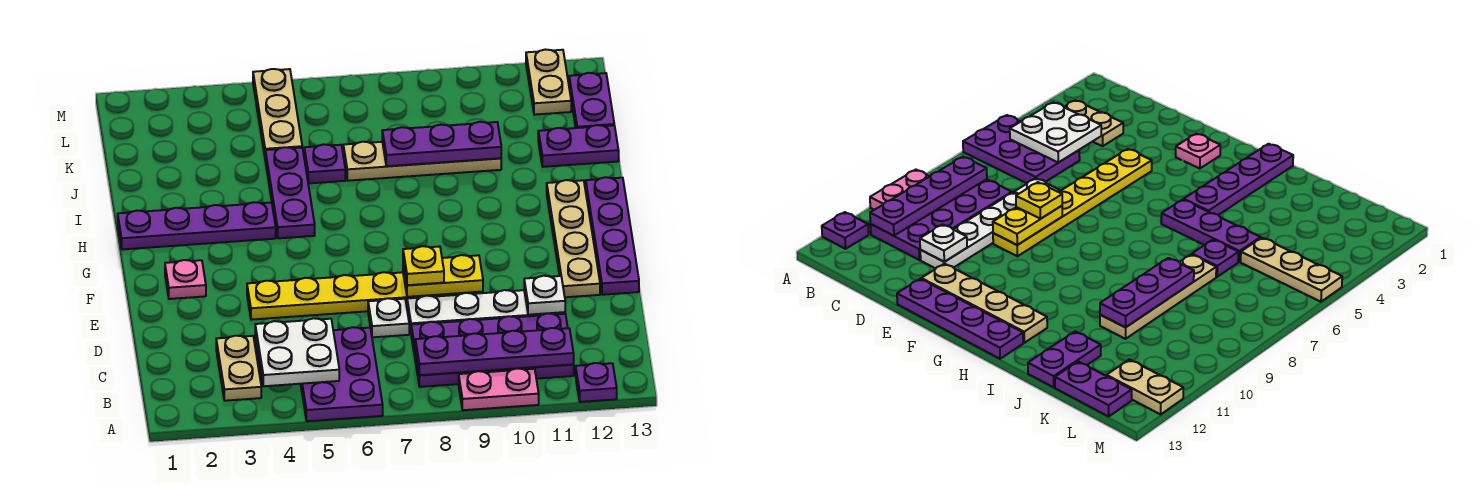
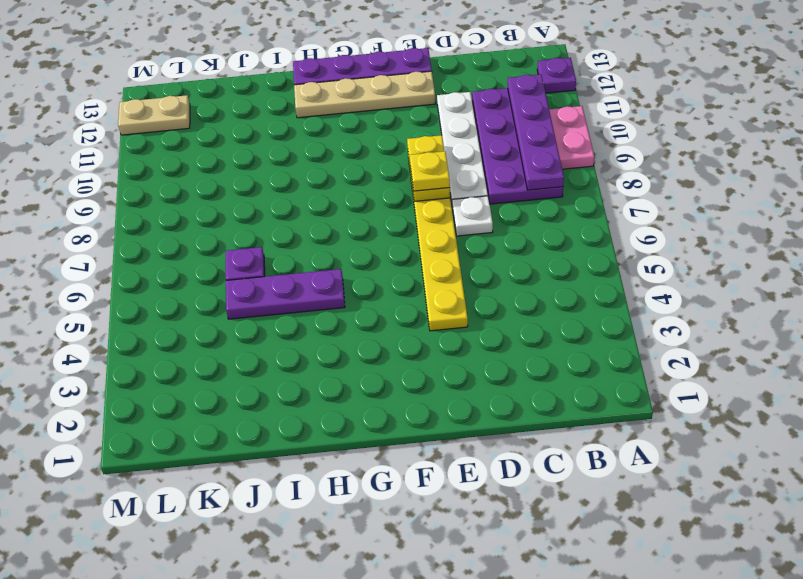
none -> purple 2x3 plate [301,327,383,421]
none -> tan 1x2 plate [216,336,261,401]
none -> pink 1x1 plate [165,260,206,299]

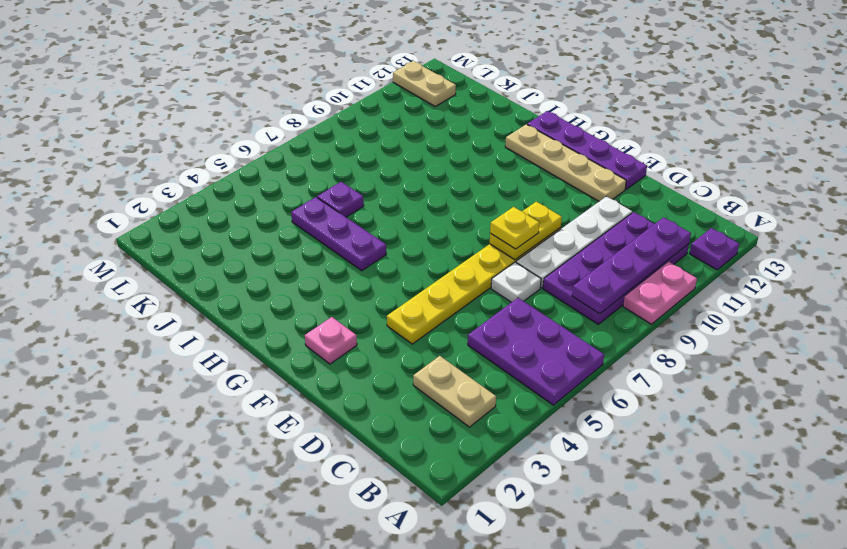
none -> purple 1x4 plate [118,202,276,249]
none -> tan 1x4 plate [343,142,501,181]
none -> purple 1x2 plate [538,125,619,167]

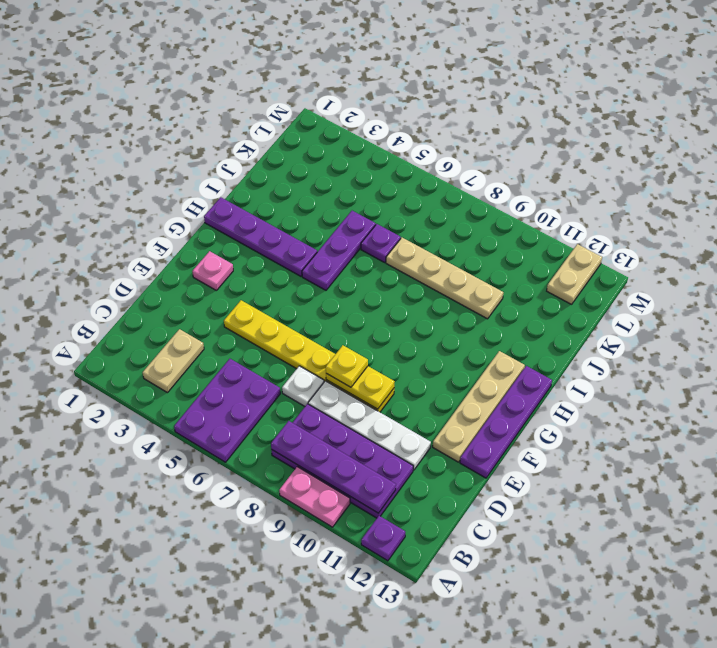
none -> purple 1x2 plate [538,125,619,167]
none -> tan 1x3 plate [253,69,302,156]
none -> purple 1x2 plate [569,73,614,128]

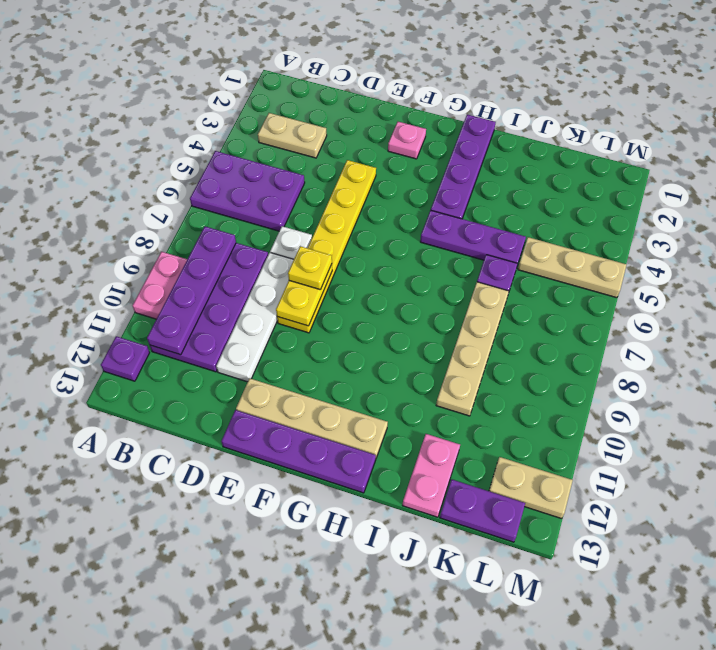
pink 1x2 plate [403,434,460,517] -> purple 1x2 plate [538,125,619,167]
none -> white 2x2 plate [255,318,339,386]
none -> white 1x1 plate [524,276,565,315]
none -> purple 1x3 plate [382,122,501,166]

